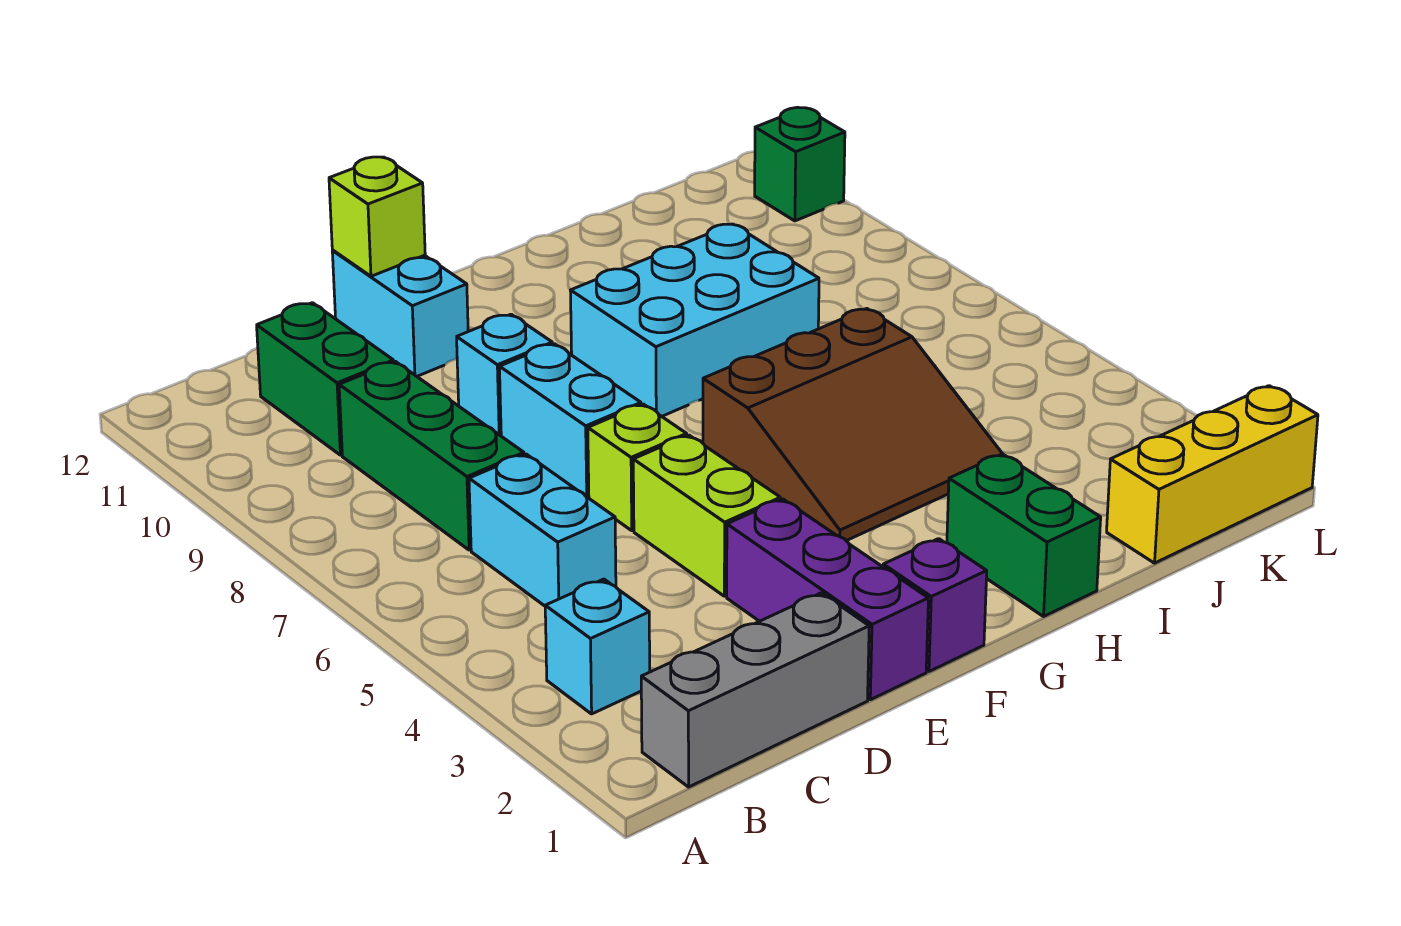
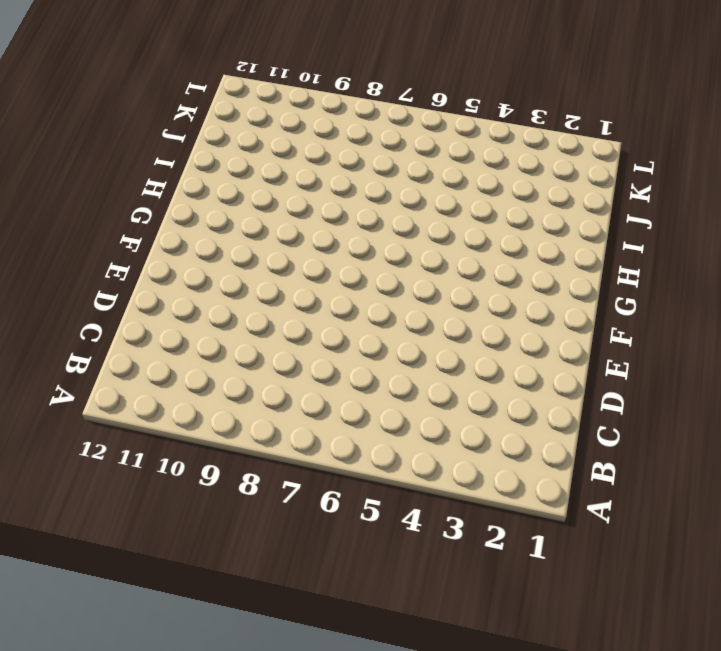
none -> grey 1x3 brick [641,593,869,787]
none -> cyan 1x1 brick [545,579,650,714]
none -> cyan 1x2 brick [469,454,616,606]

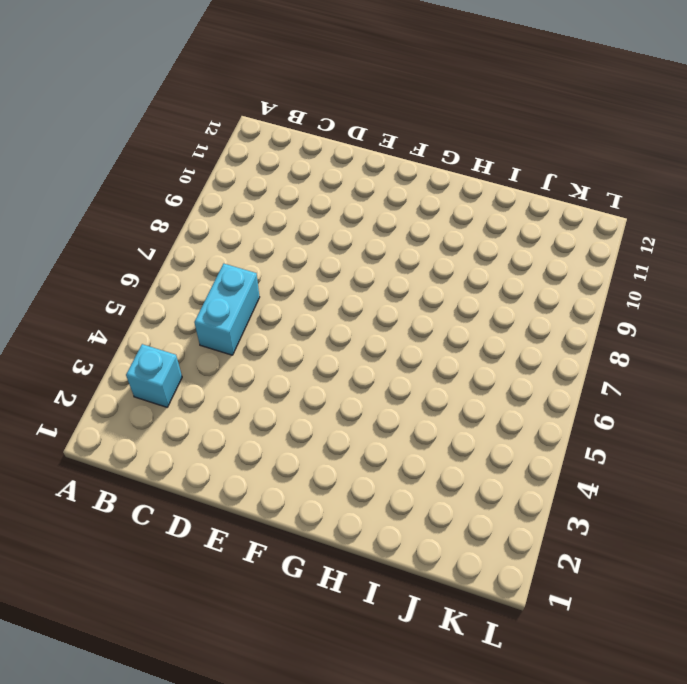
none -> grey 1x3 brick [641,593,869,787]
none -> green 1x3 brick [339,362,524,550]
none -> green 1x2 brick [257,303,393,455]

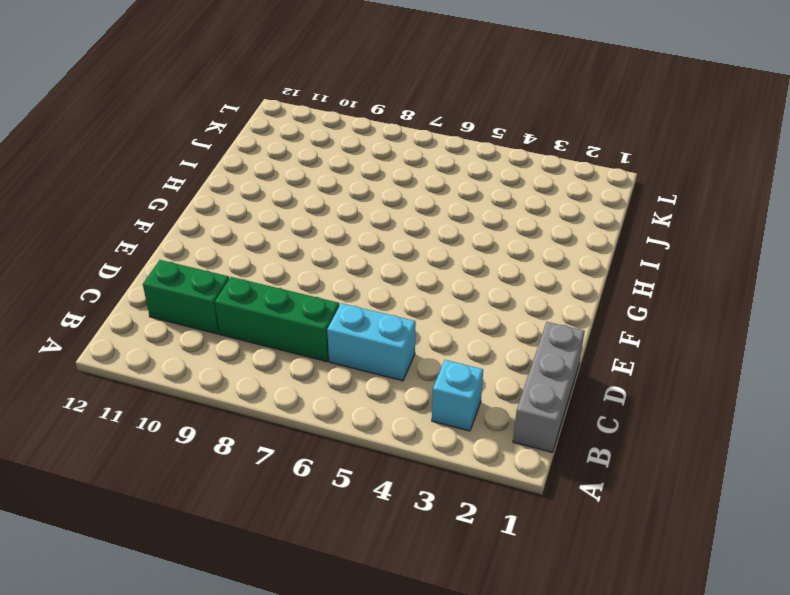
none -> purple 1x3 brick [727,499,928,700]
none -> lime 1x2 brick [633,435,780,596]
none -> lime 1x1 brick [588,404,687,531]

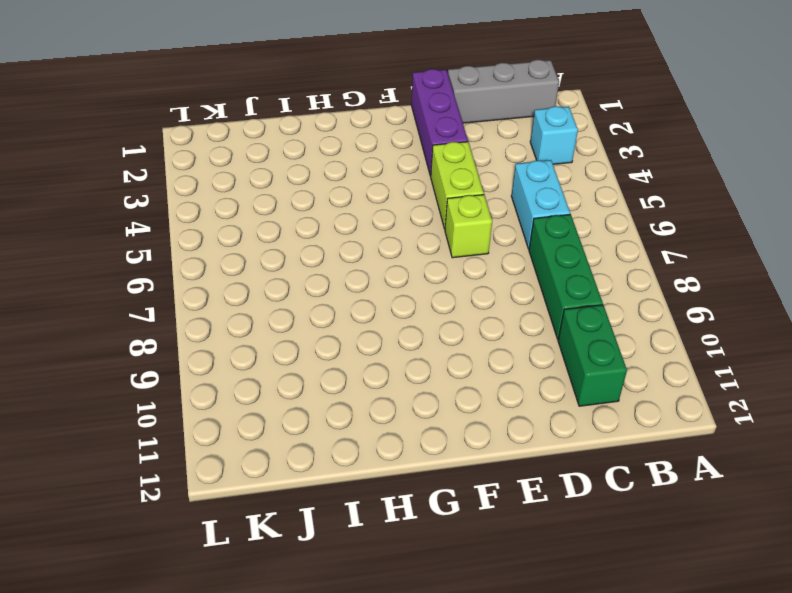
none -> cyan 1x2 brick [500,344,641,498]
none -> cyan 1x1 brick [457,314,552,436]
none -> cyan 1x2 brick [332,251,468,376]

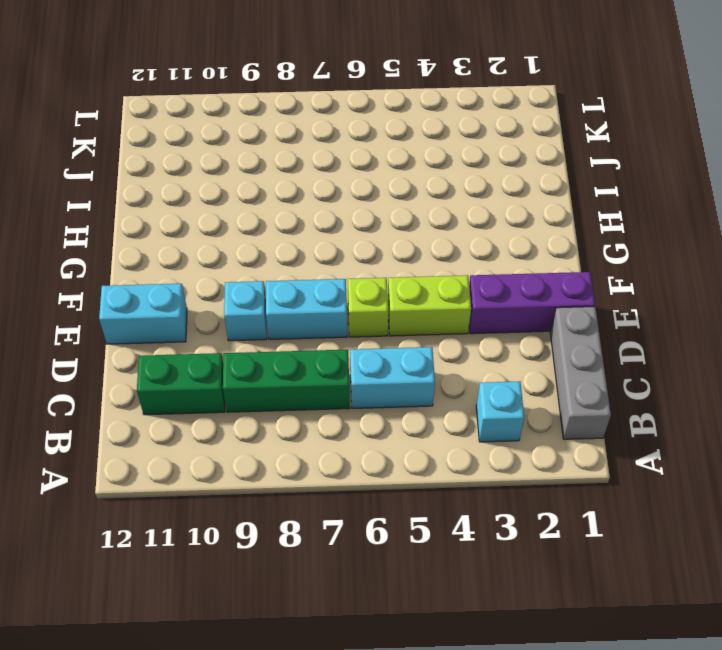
none -> purple 1x1 brick [883,539,987,671]
none -> brown 3x3 slope [703,309,1002,541]
none -> cyan 2x3 brick [570,224,819,416]

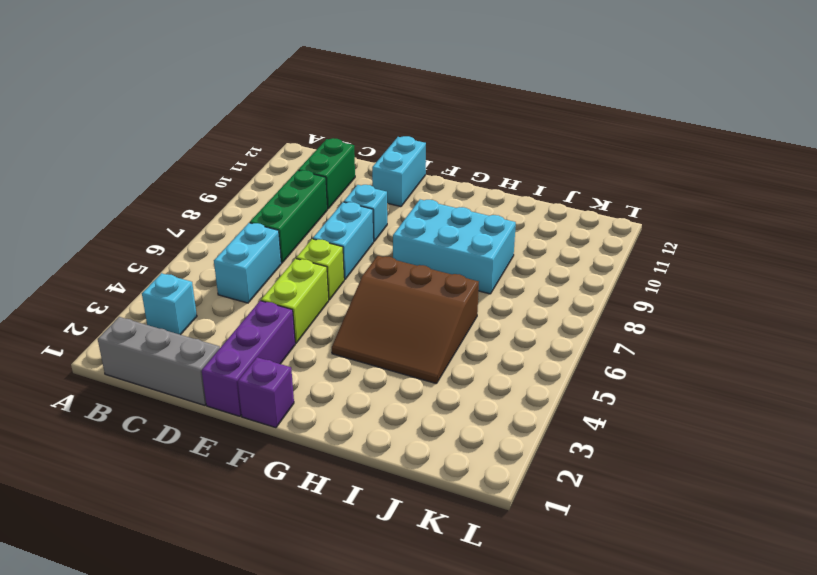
none -> green 1x2 brick [947,454,1101,616]
none -> yellow 1x3 brick [1107,386,1318,563]
none -> green 1x1 brick [755,107,845,221]

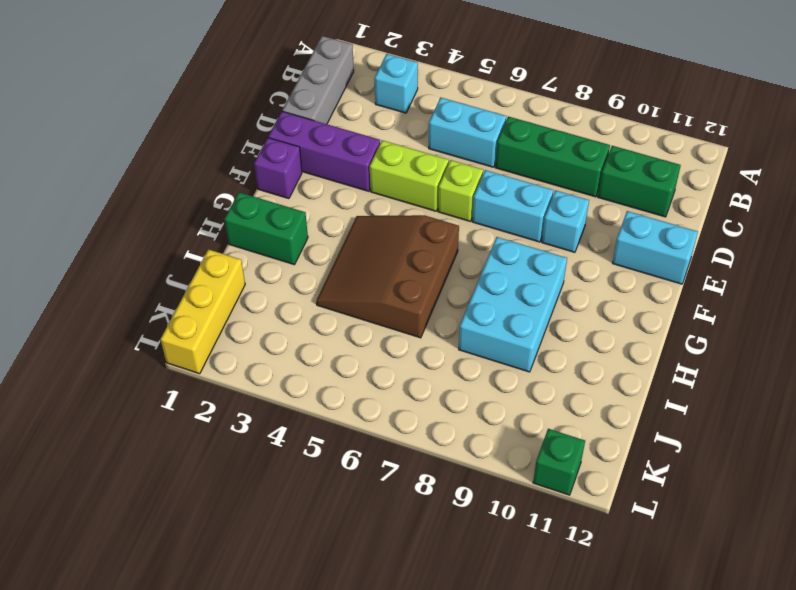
none -> lime 1x1 brick [329,157,425,276]

